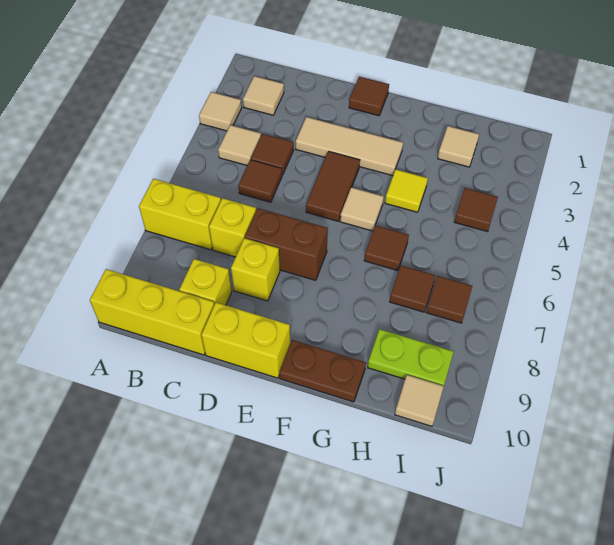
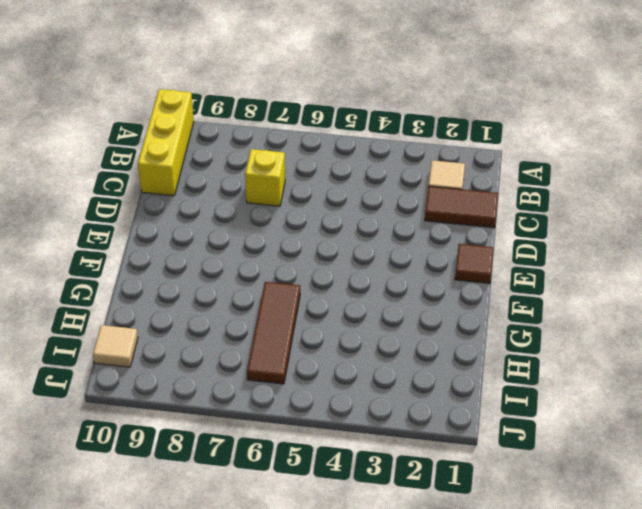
brown 1x2 tile [425,186,498,228] -> brown 1x2 tile moved to [306,151,360,221]
brown 1x3 tile [247,282,300,384] -> brown 1x1 tile [364,225,409,271]
none -> tan 1x1 tile [199,92,242,131]
none -> yellow 1x2 brick [139,179,221,250]
none -> tan 1x1 tile [218,125,261,166]

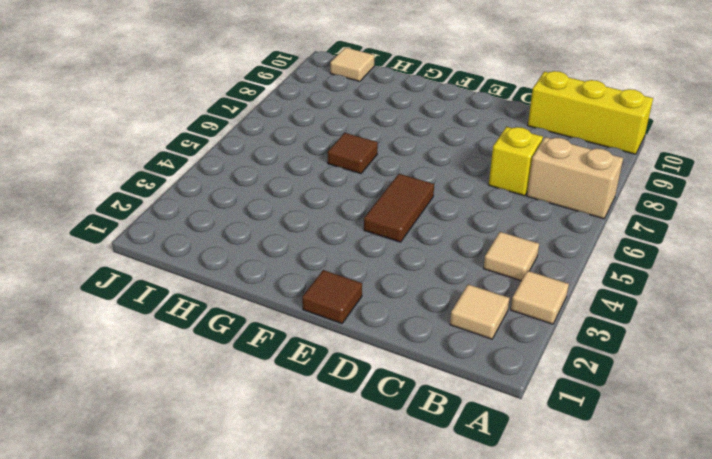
tan 1x2 brick [527,137,623,219] -> yellow 1x2 brick [139,179,221,250]
none -> brown 1x1 tile [251,134,294,175]
none -> brown 1x1 tile [238,160,282,202]
none -> yellow 1x1 brick [179,259,232,305]

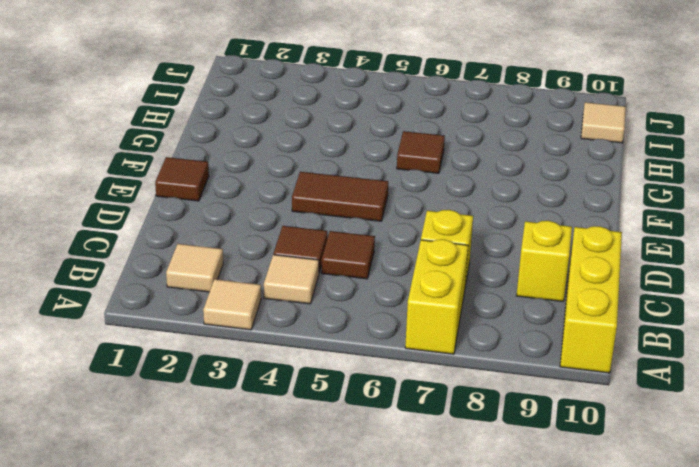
none -> tan 1x3 tile [296,117,403,176]
none -> brown 1x2 brick [245,208,328,280]
none -> yellow 1x1 brick [231,238,280,301]

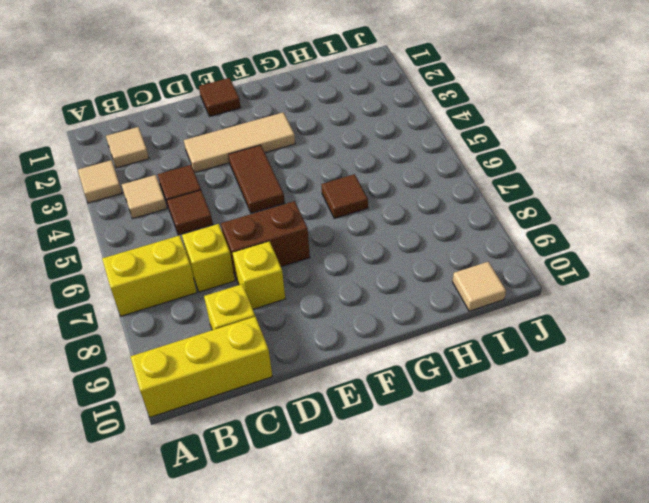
none -> yellow 1x2 brick [202,302,290,378]
none -> tan 1x1 tile [340,187,384,231]
none -> brown 1x2 plate [280,340,366,402]

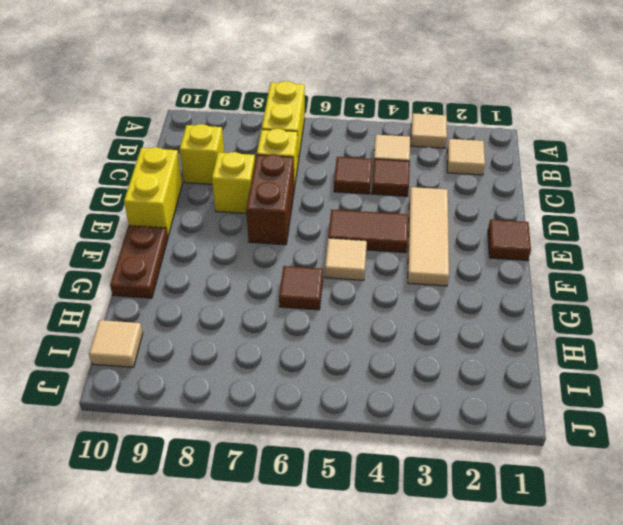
none -> yellow 1x3 brick [90,269,215,355]
none -> yellow 1x1 tile [385,169,428,212]
none -> tan 1x1 tile [438,126,479,167]

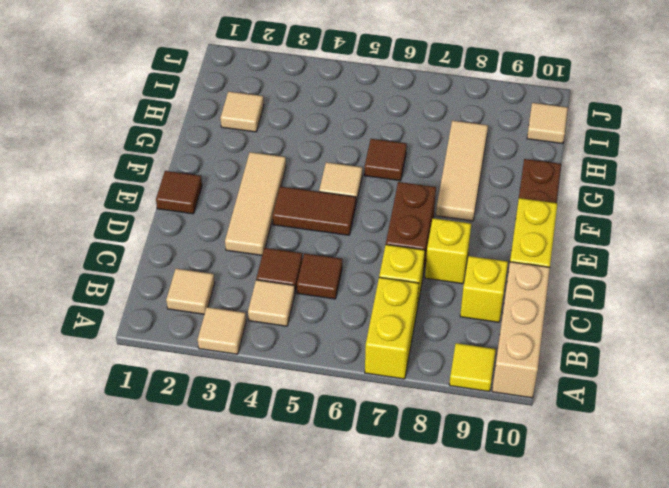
yellow 1x1 tile [449,343,496,392] -> yellow 1x1 tile moved to [385,169,428,212]
tan 1x3 brick [492,262,550,398] -> yellow 1x3 brick [90,269,215,355]
tan 1x3 tile [436,121,488,221] -> none
none -> brown 1x1 tile [390,265,435,312]
none -> lime 1x2 plate [368,329,454,386]
none -> brown 1x1 tile [454,188,498,232]

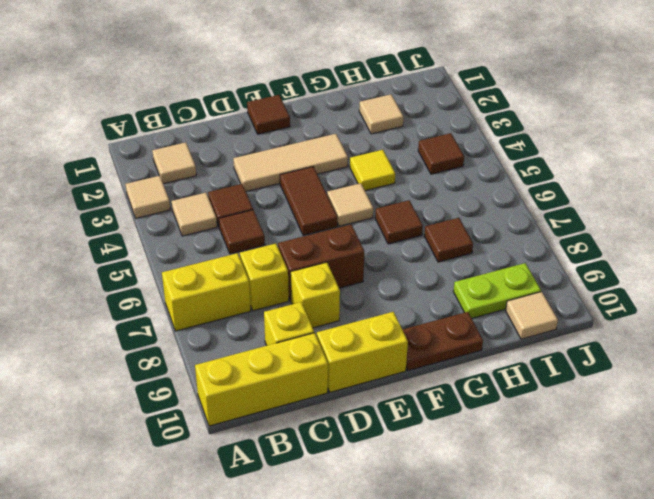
none -> brown 1x1 tile [426,276,472,323]

